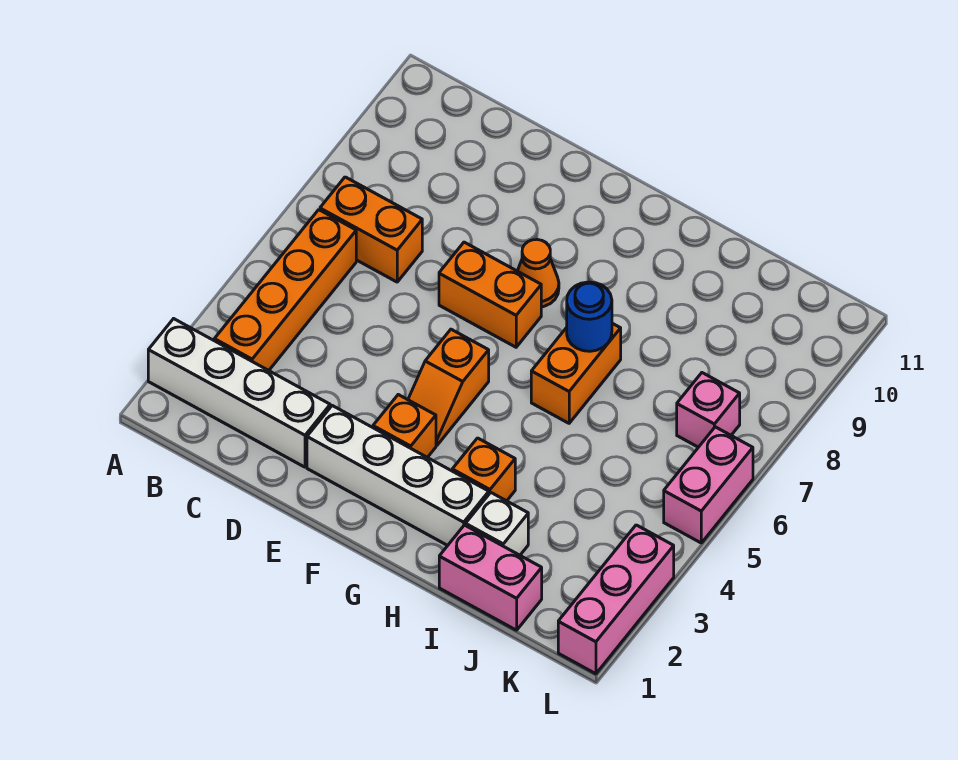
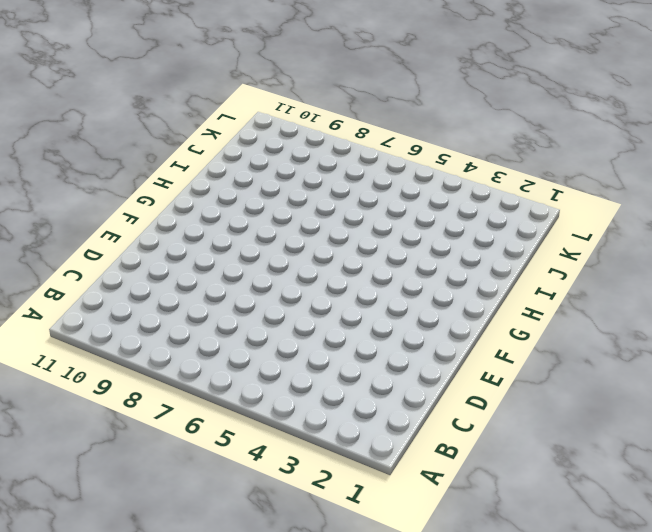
none -> white 1x4 brick [148,319,330,467]
none -> orange 1x4 brick [214,210,356,371]
none -> orange 1x2 brick [320,177,422,282]

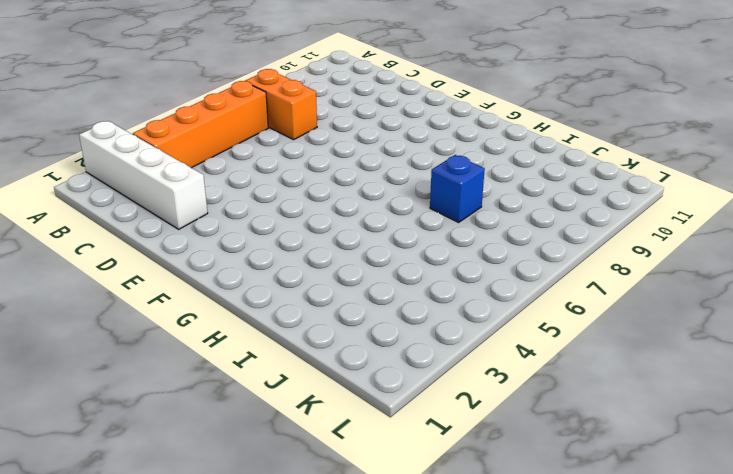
blue 1x1 brick [430,155,485,222] -> none
none -> white 1x4 brick [307,406,489,545]
none -> orange 1x2 brick [439,242,541,347]
none -> orange 1x1 brick [373,395,436,457]

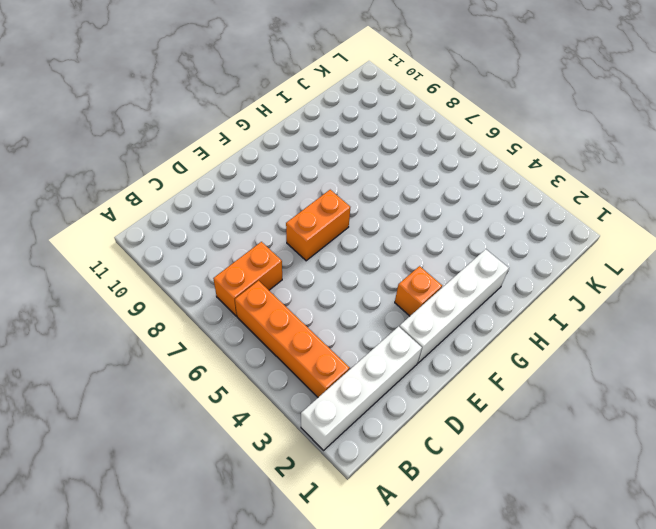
none -> orange 1x2 slope [408,329,489,445]
none -> orange 1x1 cone [518,240,559,307]
none -> orange 1x1 brick [452,438,515,501]

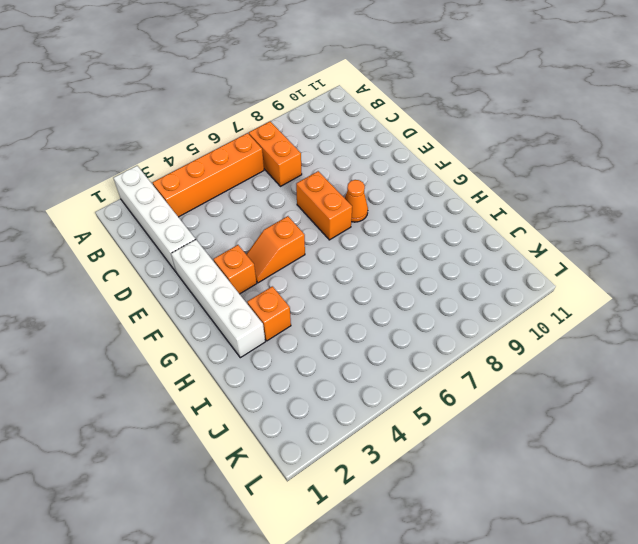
none -> orange 1x2 brick [531,323,621,423]
none -> pink 1x2 brick [439,525,542,630]
none -> white 1x1 brick [466,493,528,555]

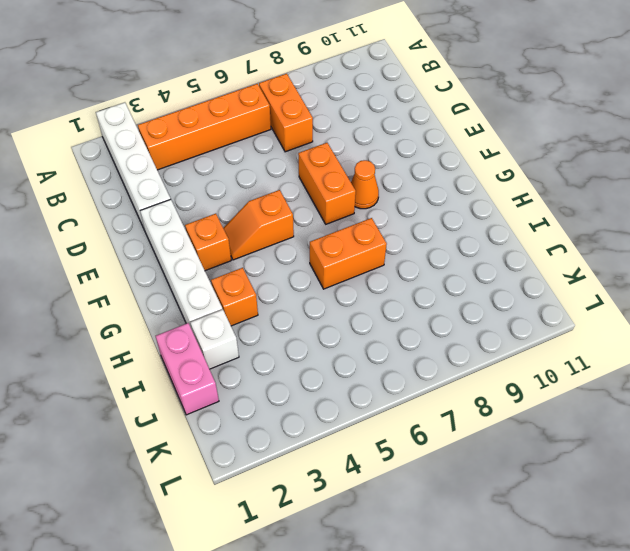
none -> pink 1x1 brick [677,373,740,447]
none -> pink 1x3 brick [558,525,674,674]
none -> pink 1x2 brick [664,427,753,543]

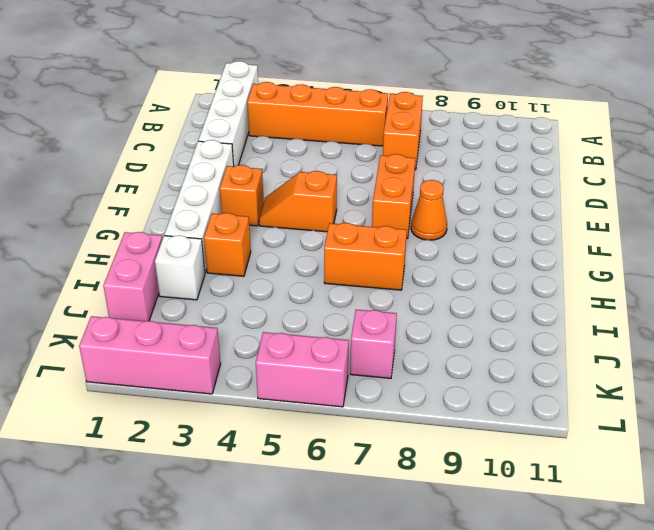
none -> blue 1x1 round brick [567,282,612,351]

